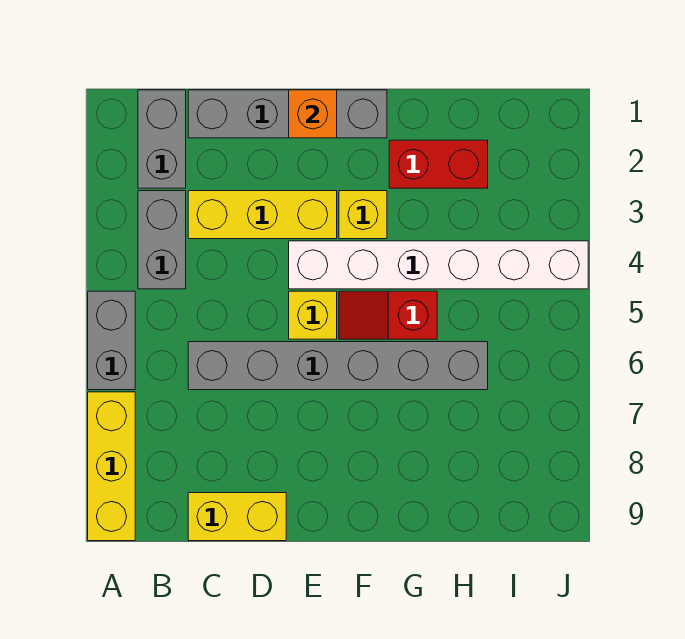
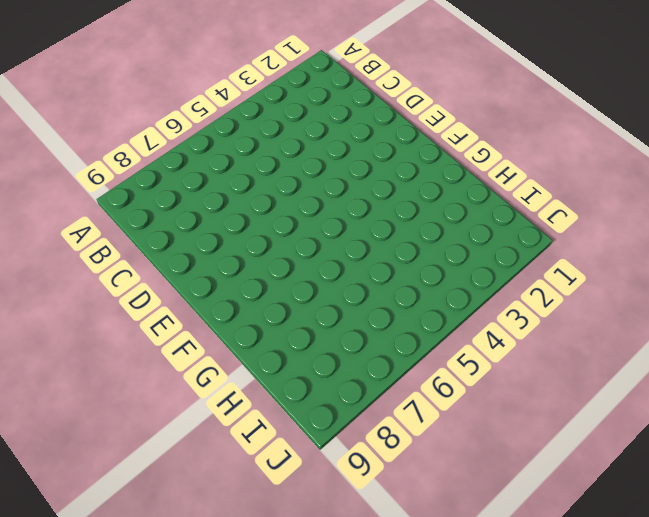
none -> grey 1x2 brick [88,291,135,390]
none -> yellow 1x3 brick [88,392,135,541]
none -> grey 1x2 brick [138,90,186,188]

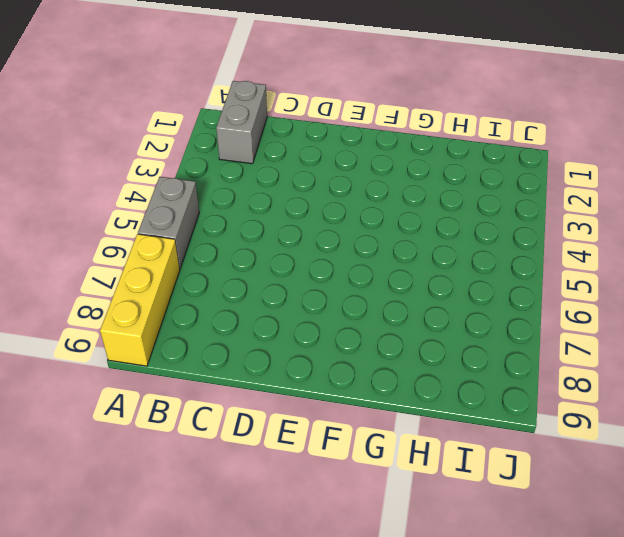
none -> grey 1x2 brick [138,191,186,289]
none -> grey 1x4 brick [188,90,387,138]
none -> yellow 1x3 brick [188,191,337,239]

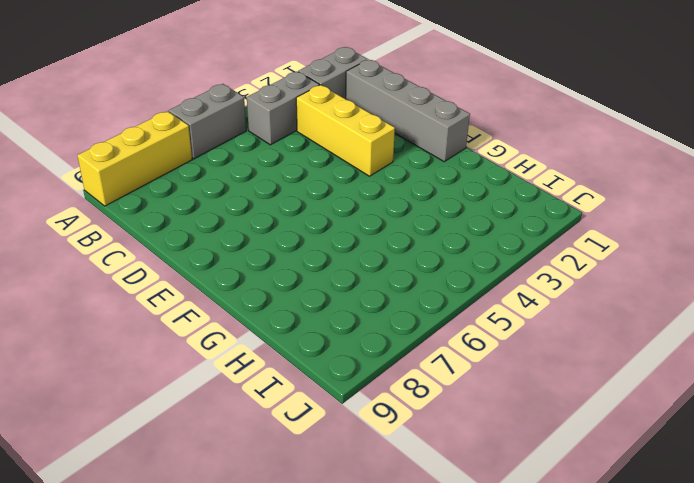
none -> grey 1x6 brick [188,342,488,390]
none -> yellow 1x2 brick [188,493,286,541]
none -> white 1x6 brick [289,241,588,289]

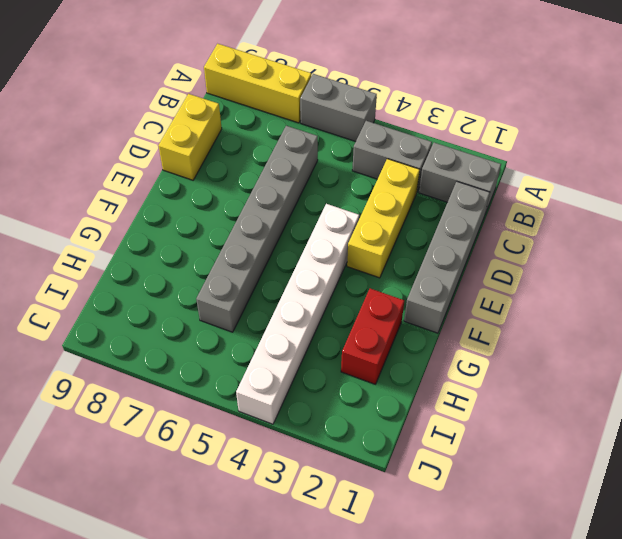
none -> yellow 1x1 brick [289,291,337,339]
none -> yellow 1x1 brick [339,191,387,239]
none -> red 1x2 slope [339,291,437,339]

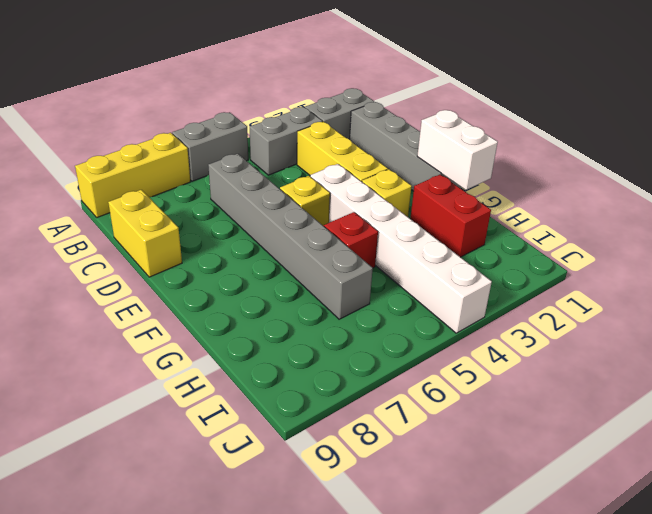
white 1x2 brick [417,110,498,190] -> none
none -> orange 1x1 brick [289,90,337,138]

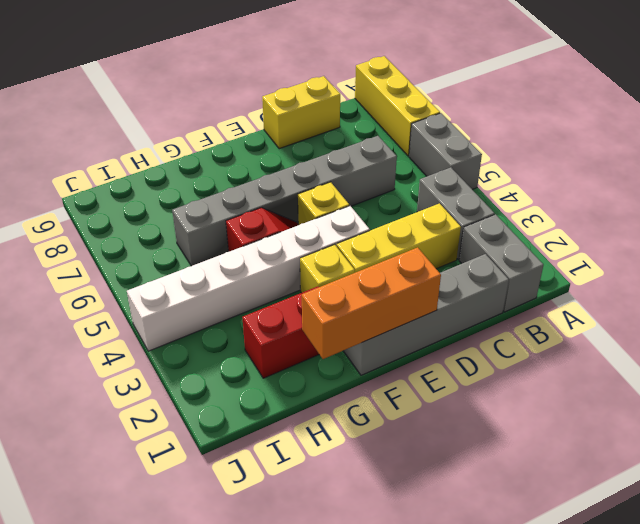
orange 1x3 brick [302,247,441,359] -> orange 1x1 brick [289,90,337,138]

